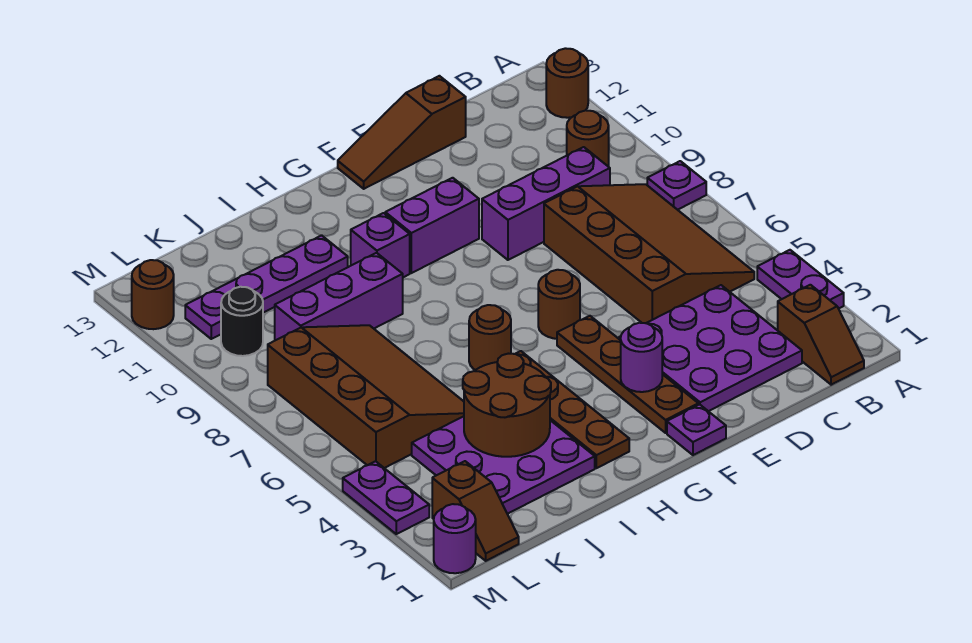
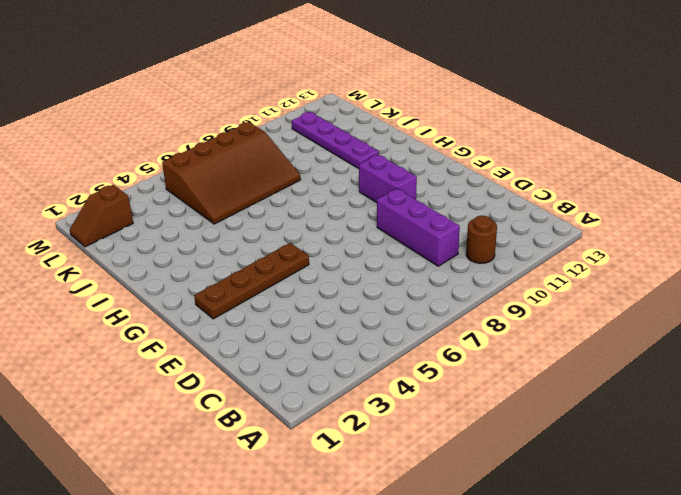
none -> purple 1x2 plate [757,250,844,309]
none -> purple 1x1 plate [647,161,706,210]
none -> brown 1x1 round brick [546,48,588,118]

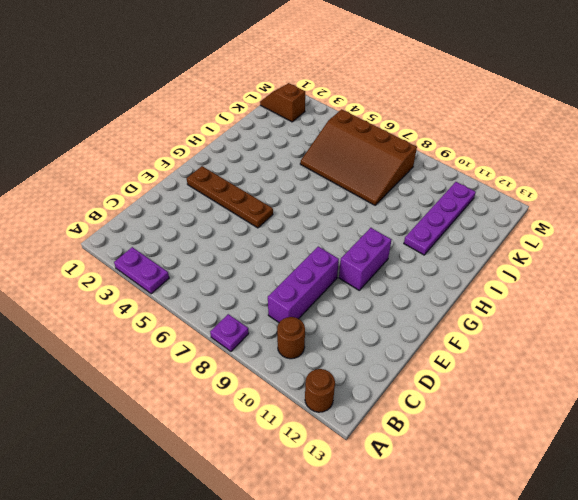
none -> brown 1x2 slope [778,285,864,385]
none -> brown 3x4 slope [544,184,754,323]
none -> purple 3x3 plate [619,285,802,411]

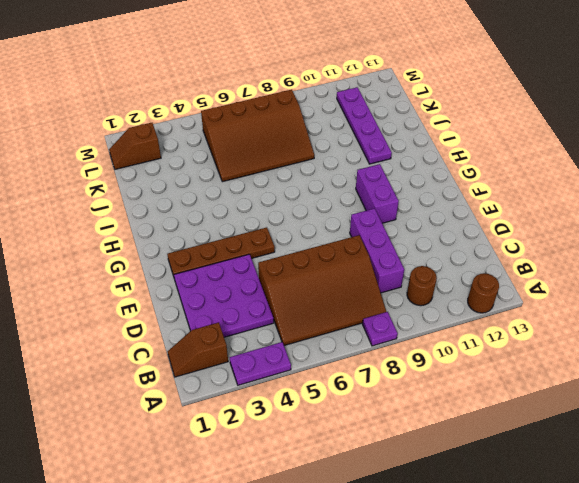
none -> brown 1x3 slope [338,76,466,189]
none -> purple 1x1 plate [667,404,726,455]
none -> brown 1x1 round brick [538,270,580,339]

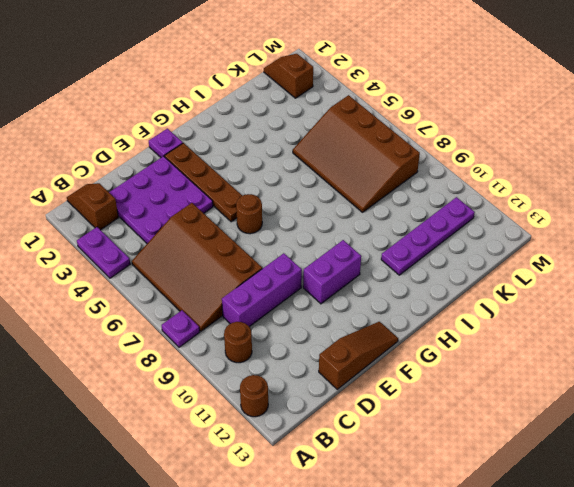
none -> brown 1x4 plate [516,351,629,468]
none -> brown 1x1 round brick [469,305,511,370]
none -> purple 1x1 brick [351,213,410,277]

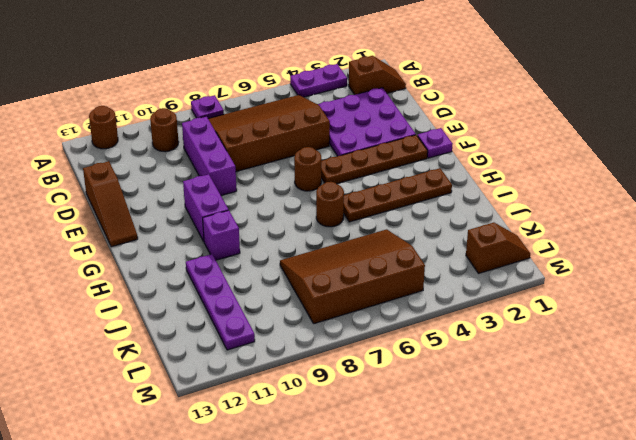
none -> purple 3x3 plate [412,416,595,514]
none -> purple 1x3 brick [275,253,403,340]
none -> black 1x1 round brick [221,287,263,356]

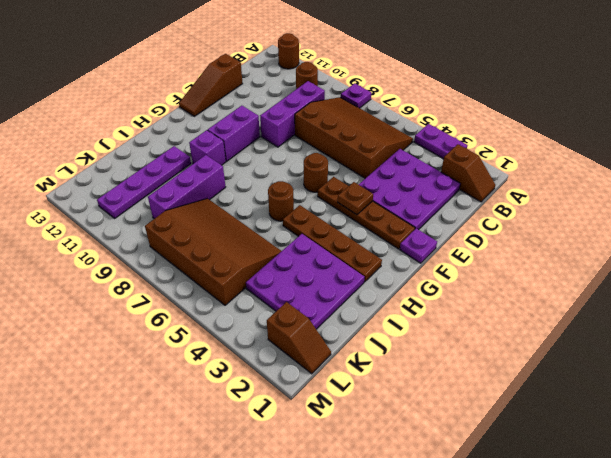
brown 1x1 plate [338,182,373,215] -> none
none -> black 1x1 round brick [221,287,263,356]
none -> purple 1x1 round brick [434,504,476,573]
none -> purple 1x2 plate [343,461,429,534]

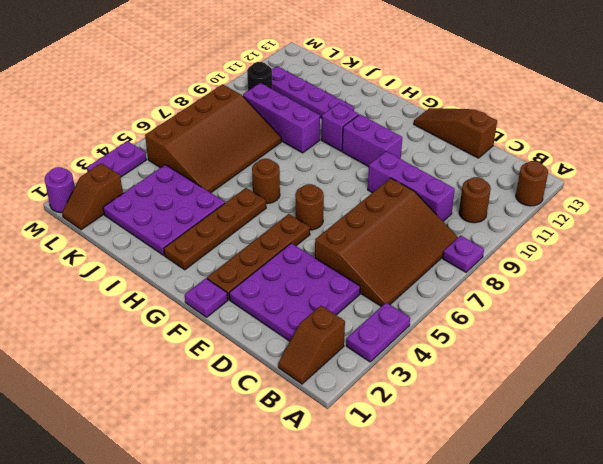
none -> brown 1x1 round brick [132,260,174,329]
none -> purple 1x1 round brick [621,323,662,392]
none -> brown 2x2 round brick [463,354,551,457]

